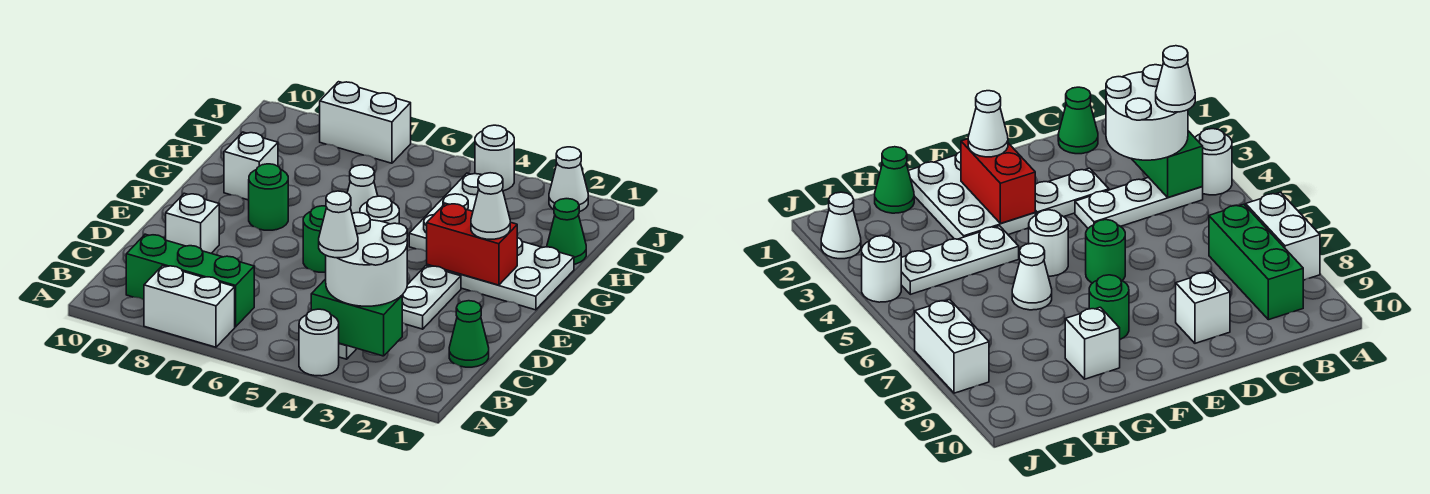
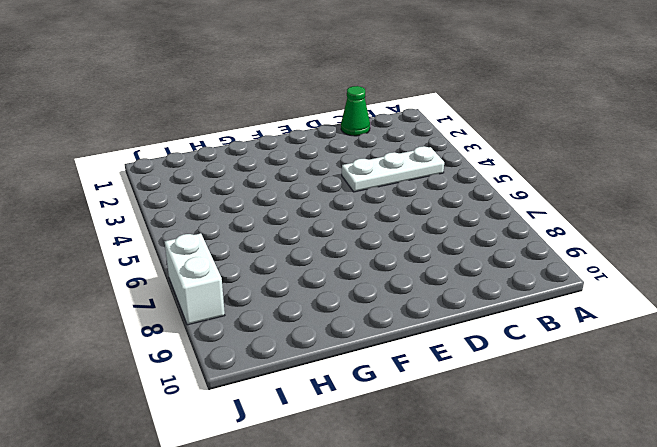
none -> white 1x1 round brick [299,309,339,376]
none -> white 1x2 brick [144,266,235,347]
none -> green 1x3 brick [126,234,254,327]

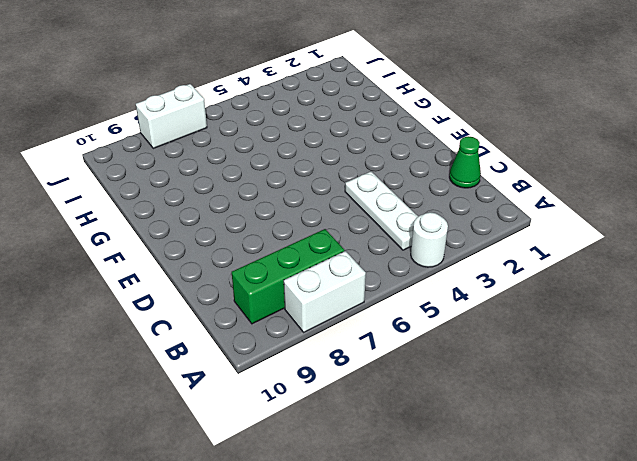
none -> white 1x2 plate [402,266,461,329]
none -> white 1x1 brick [166,193,219,253]
none -> green 1x1 round brick [303,206,327,272]

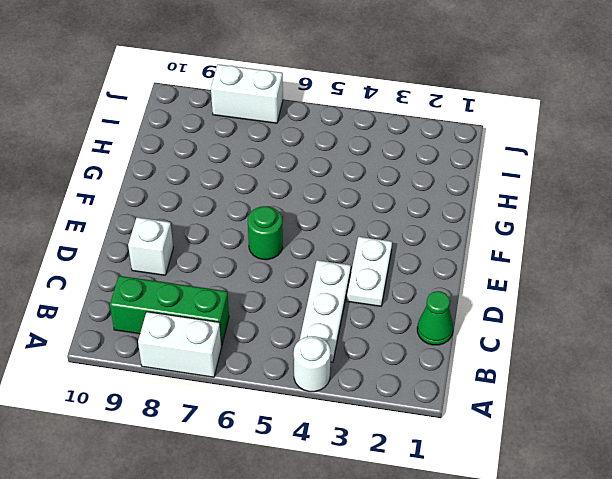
none -> white 2x3 plate [427,238,574,310]
none -> white 1x1 round brick [360,196,399,224]
none -> green 1x1 round brick [249,164,288,230]

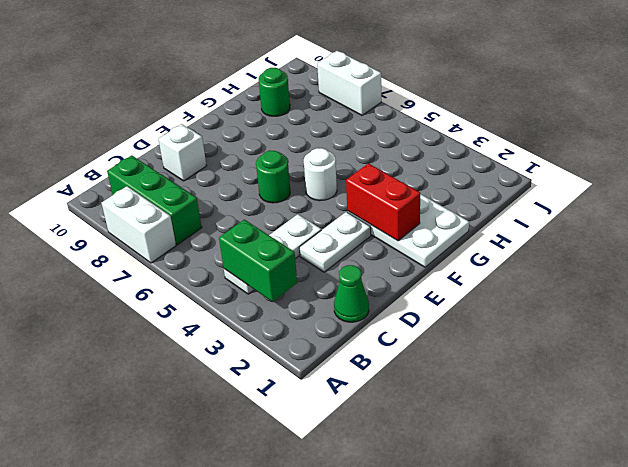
green 1x1 round brick [259,68,290,116] -> green 1x1 round brick moved to [249,164,288,230]
none -> white 1x1 round brick [299,309,339,376]
none -> white 1x3 plate [409,173,481,252]
none -> white 1x1 cone [347,165,378,213]

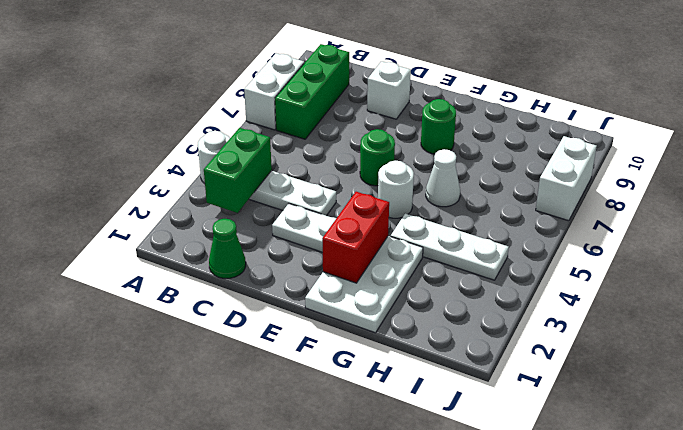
none -> white 1x1 brick [224,132,278,200]
none -> green 1x1 cone [547,199,586,264]
none -> white 1x1 cone [549,147,588,212]

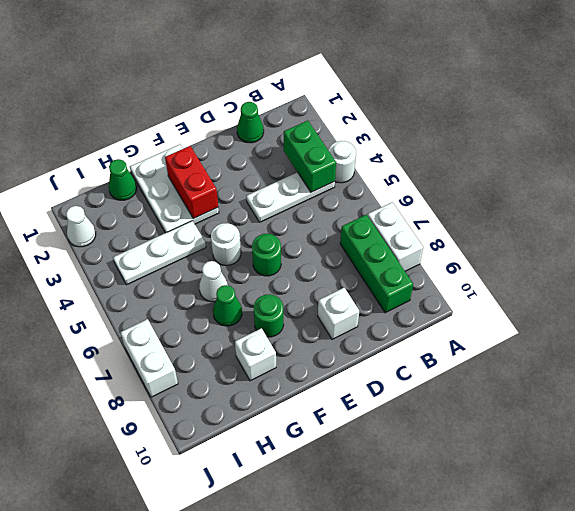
green 1x1 cone [213,285,242,326] -> none
none -> white 1x2 plate [402,266,461,329]
none -> white 1x1 round brick [475,125,514,191]
none -> white 2x2 round brick [326,213,407,306]

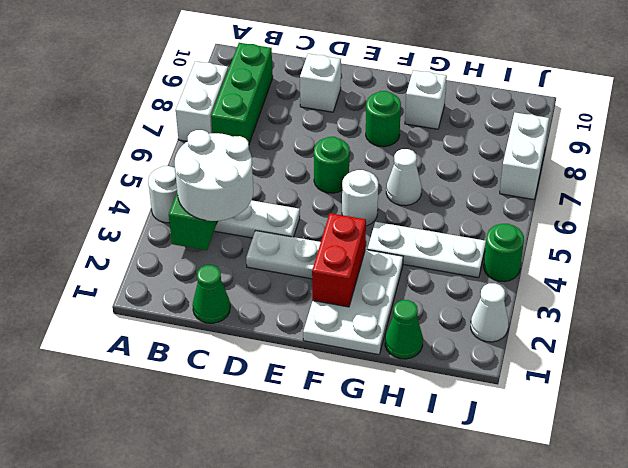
green 1x1 round brick [484,224,524,282] -> white 1x1 round brick [475,125,514,191]
none -> white 1x1 cone [471,173,510,239]
none -> white 1x1 cone [319,191,358,258]

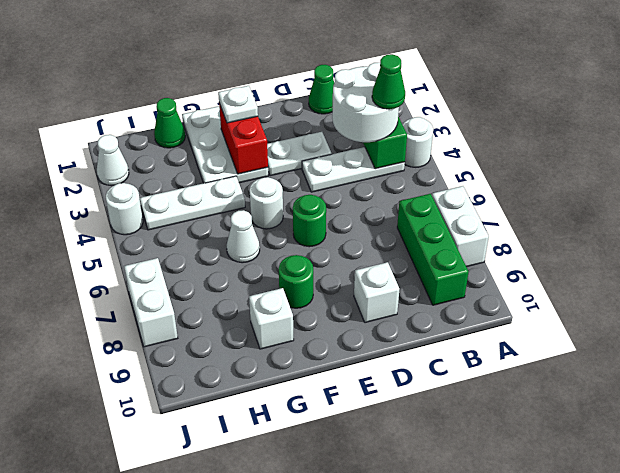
green 1x1 cone [372,54,405,109] -> white 1x1 cone [319,191,358,258]
white 1x1 plate [218,86,258,123] -> white 1x1 cone [471,173,510,239]

